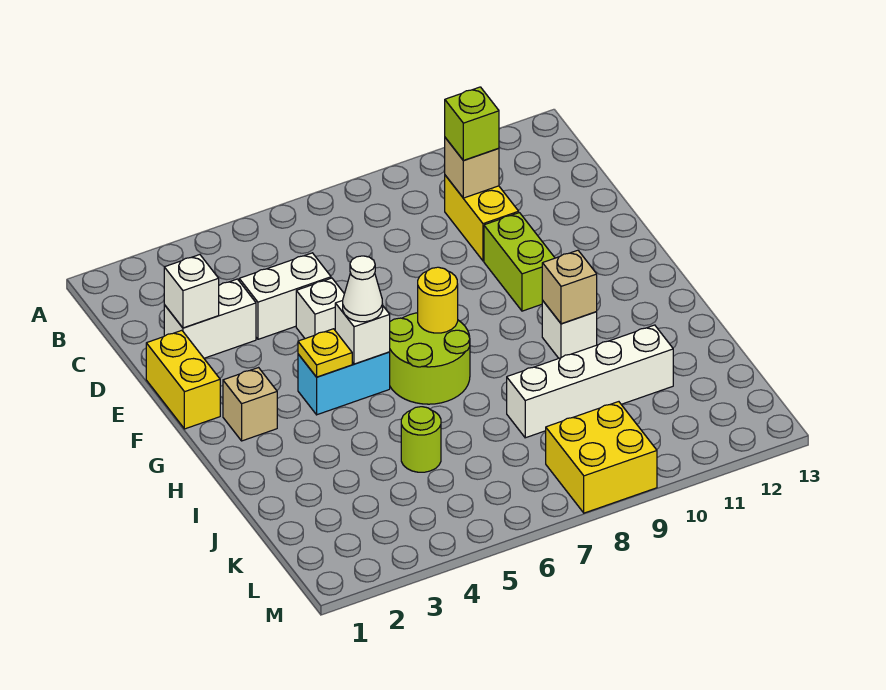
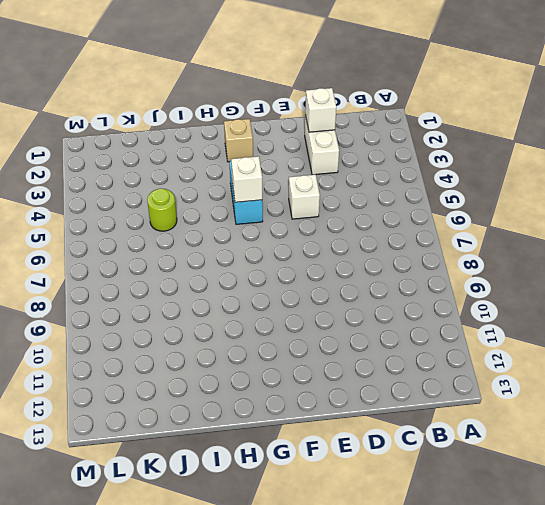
none -> yellow 1x2 brick [445,175,519,261]
none -> white 1x2 brick [239,253,331,339]
none -> yellow 1x2 brick [146,330,220,429]

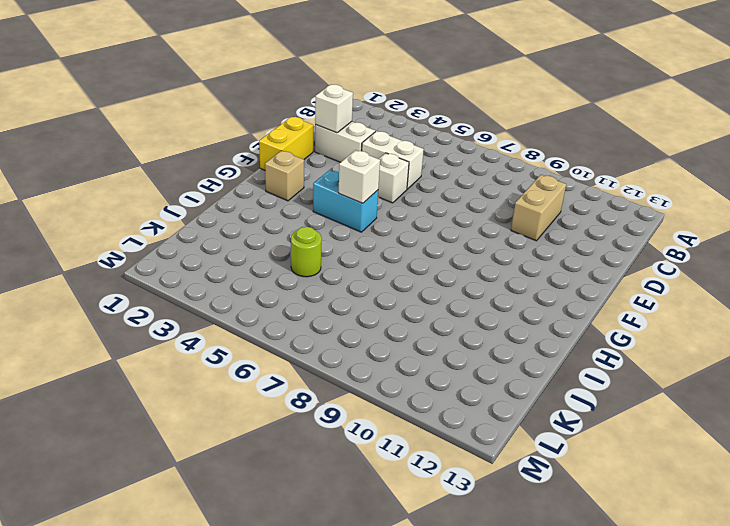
tan 1x2 brick [511,175,566,241] -> yellow 1x2 brick [445,175,519,261]
none -> lime 1x2 brick [484,213,555,311]
none -> lime 2x2 round brick [390,313,470,404]
none -> white 1x1 brick [542,301,597,358]

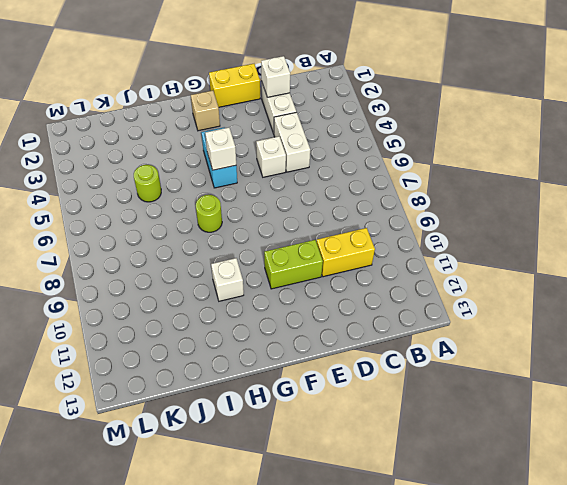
lime 1x1 round brick [196,195,222,232] -> lime 2x2 round brick [390,313,470,404]
none -> white 1x4 brick [507,325,673,438]
none -> yellow 2x2 brick [546,402,657,513]
none -> tan 1x1 brick [445,138,499,198]

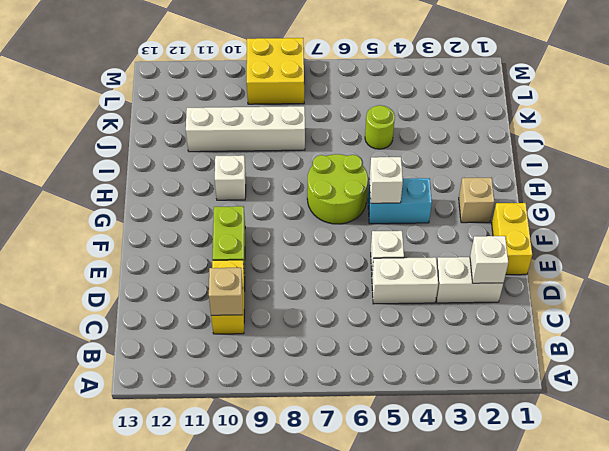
none -> yellow 1x1 plate [298,329,352,377]
none -> yellow 1x1 round brick [418,267,458,333]
none -> tan 1x1 brick [542,250,597,324]

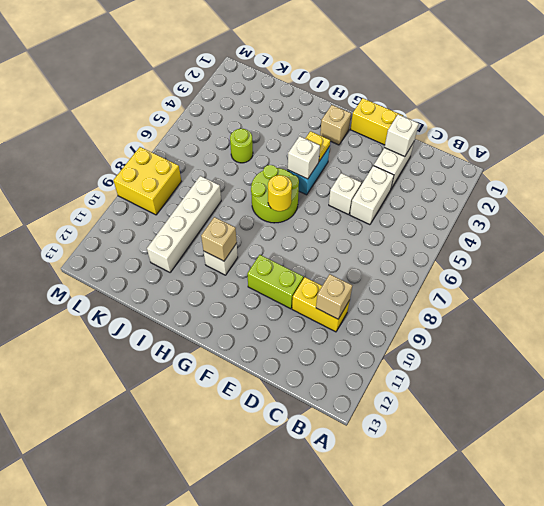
none -> lime 1x1 brick [445,87,499,161]
none -> white 1x1 cone [343,256,383,322]

